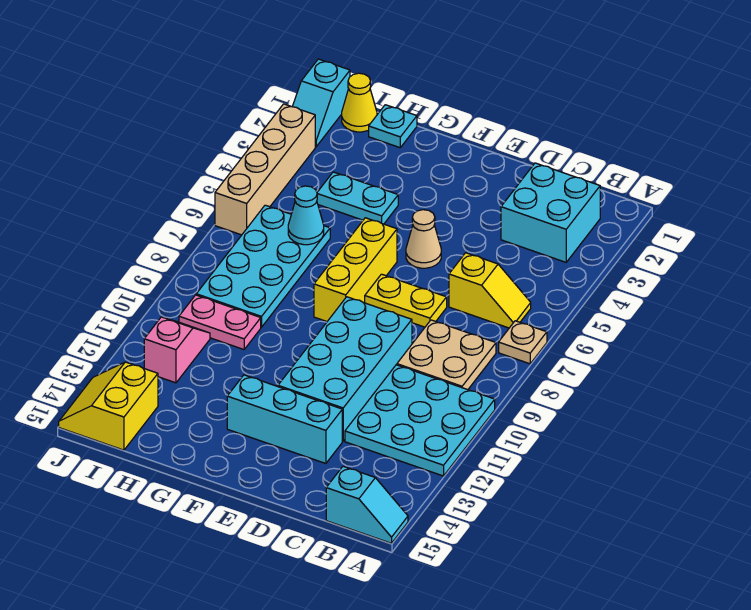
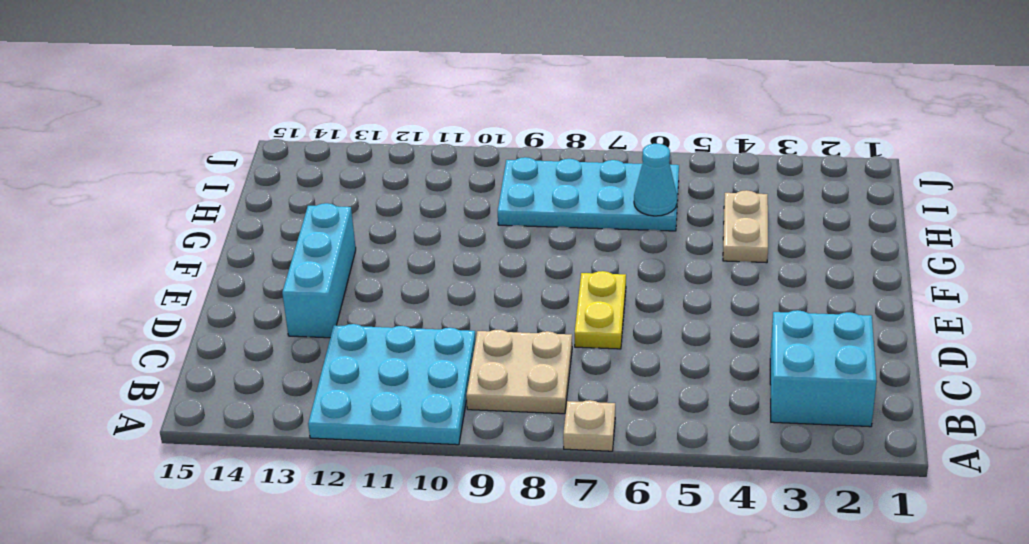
tan 1x2 plate [723,190,768,263] -> cyan 1x2 plate [317,172,398,224]
none -> cyan 1x2 slope [326,466,408,543]
none -> yellow 1x2 slope [449,253,531,328]
none -> cyan 2x4 brick [278,297,412,441]

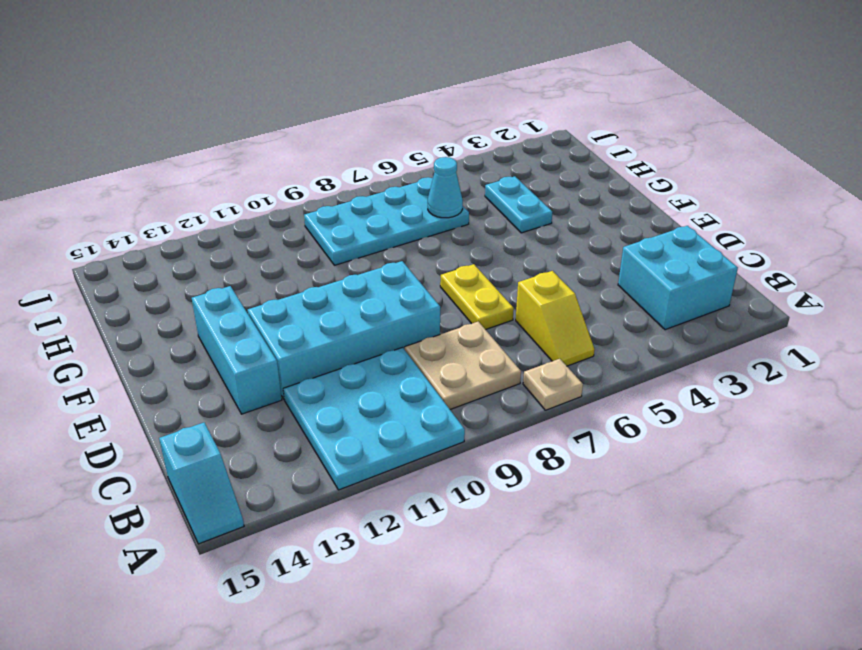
none -> tan 1x1 cone [406,210,441,268]
none -> yellow 1x3 brick [314,218,397,321]
none -> cyan 1x1 plate [369,105,417,148]

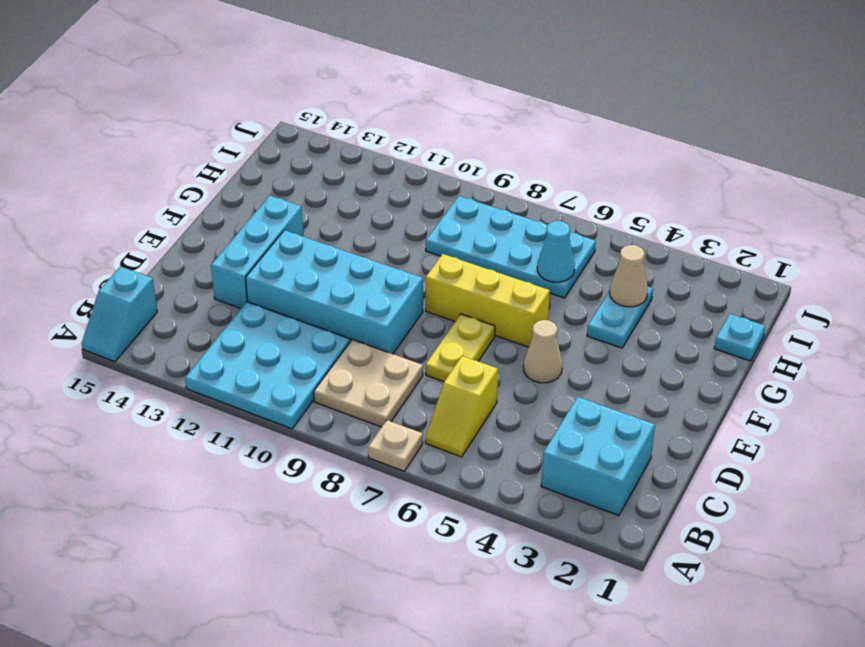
tan 1x1 cone [610,245,648,307] -> none
none -> pink 1x2 plate [179,295,261,350]
none -> yellow 1x1 cone [342,73,377,132]
none -> pink 1x2 slope [144,317,210,383]

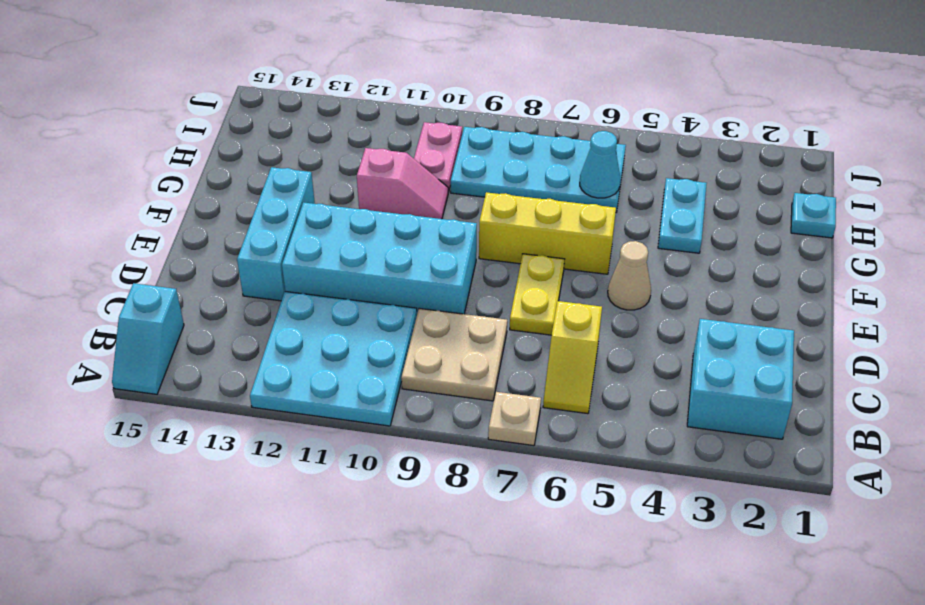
pink 1x2 slope [357,148,448,219] -> pink 1x2 slope moved to [144,317,210,383]
none -> yellow 1x1 cone [342,73,377,132]
none -> yellow 2x2 slope [59,362,158,450]
none -> cyan 1x2 slope [292,59,350,147]

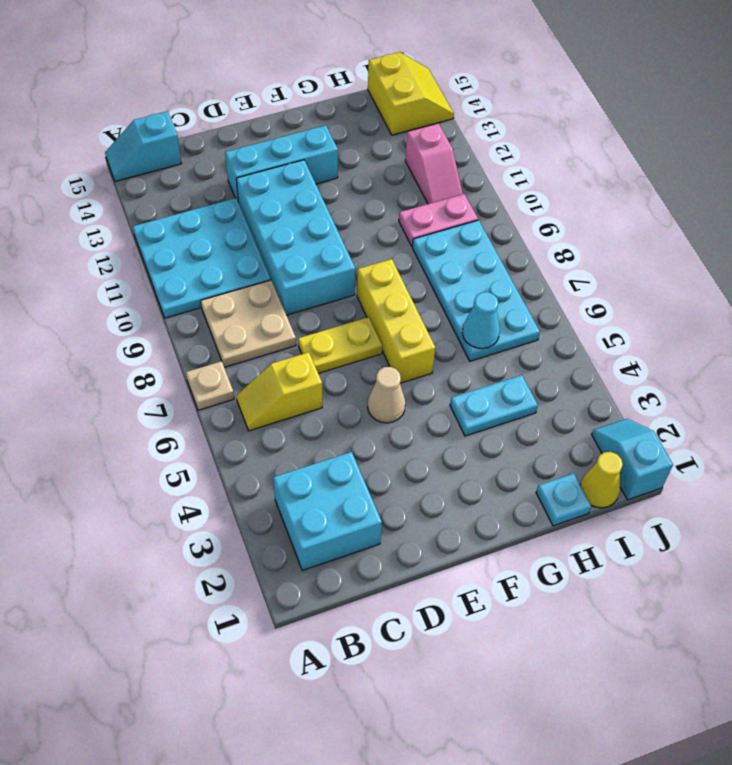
none -> tan 1x4 brick [215,104,315,235]

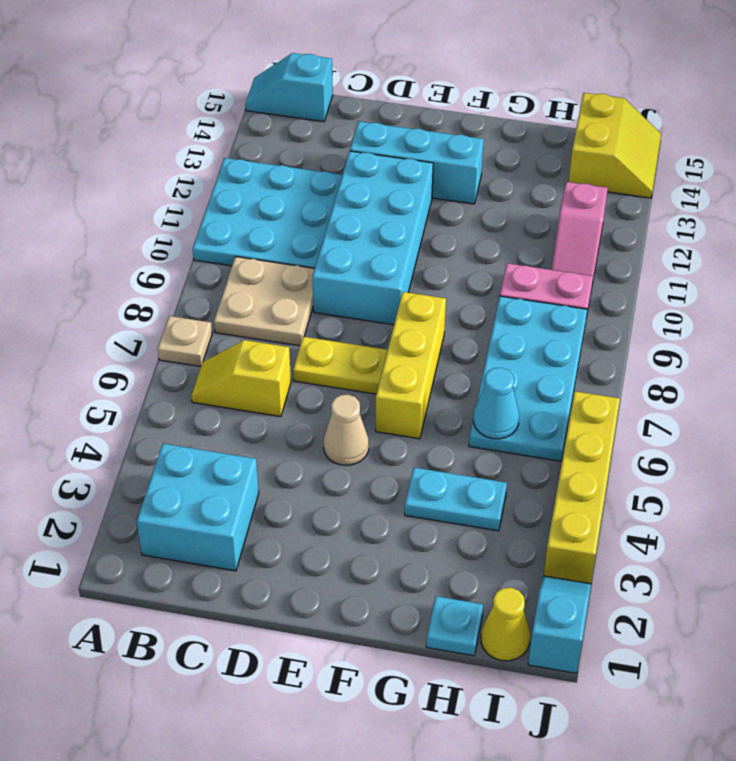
yellow 1x4 brick [544,391,620,584] -> tan 1x4 brick [215,104,315,235]

